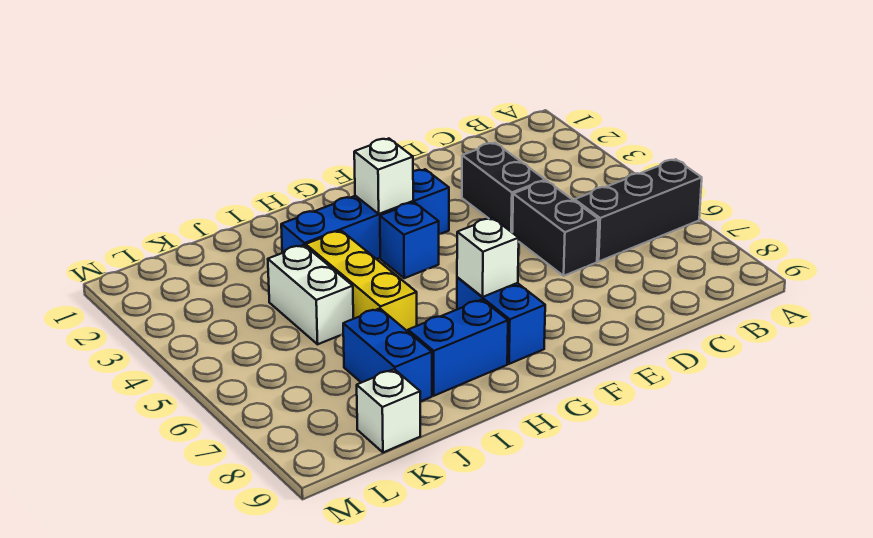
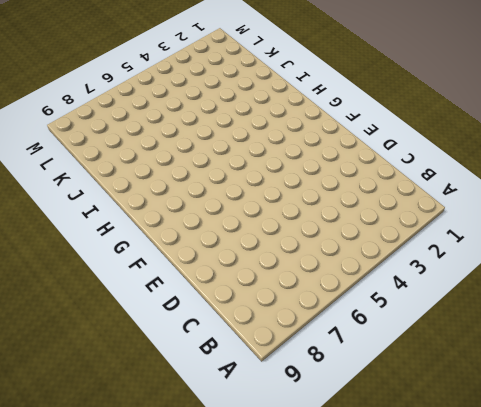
none -> black 1x3 brick [575,159,702,261]
none -> black 1x2 brick [462,143,545,232]
none -> black 1x2 brick [512,181,599,276]

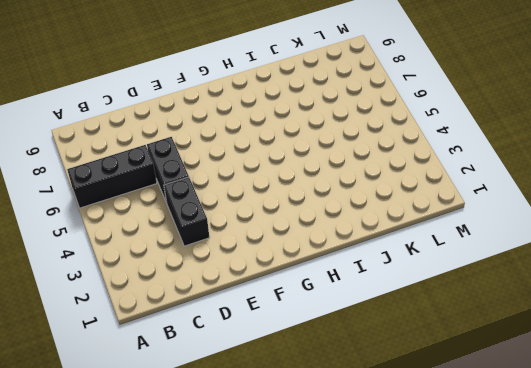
none -> blue 1x4 brick [281,169,449,259]
none -> blue 1x1 brick [380,202,439,278]
none -> blue 1x2 brick [457,277,545,364]

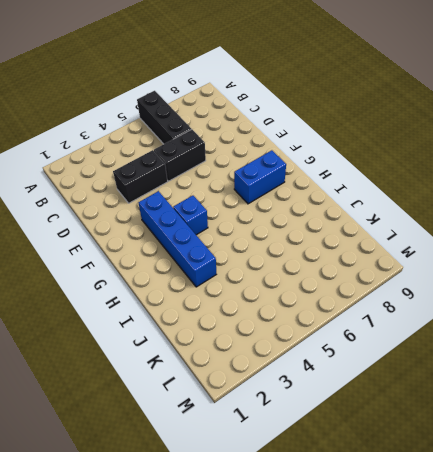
none -> blue 1x2 brick [408,300,508,396]
none -> yellow 1x3 brick [306,231,417,331]
none -> white 1x2 brick [268,245,353,344]

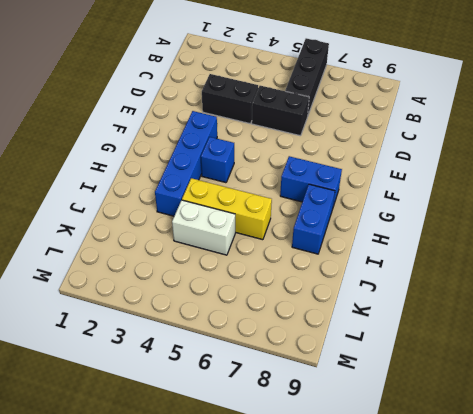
none -> blue 1x2 brick [343,308,432,402]
none -> white 1x1 brick [357,369,420,452]
none -> white 1x1 brick [354,139,413,214]

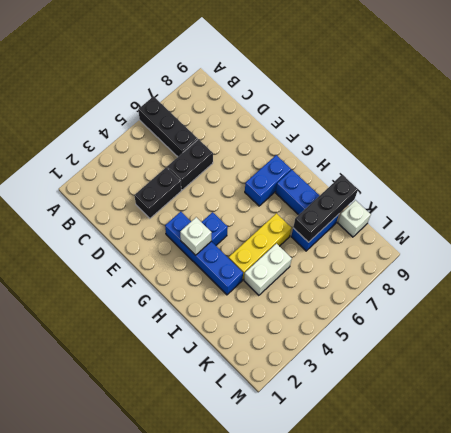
black 1x3 brick [293,175,358,242] -> none
none -> white 1x1 brick [457,218,519,297]

